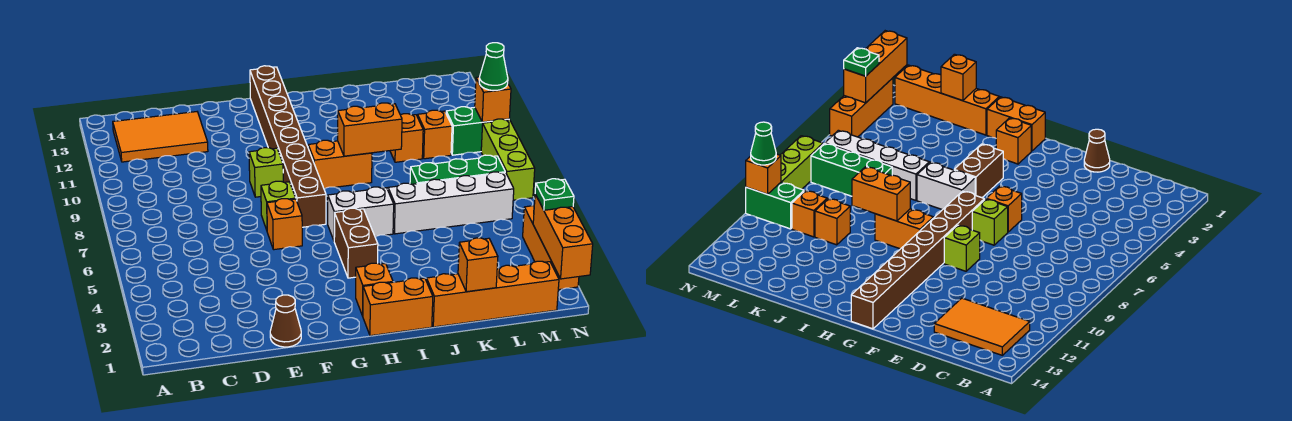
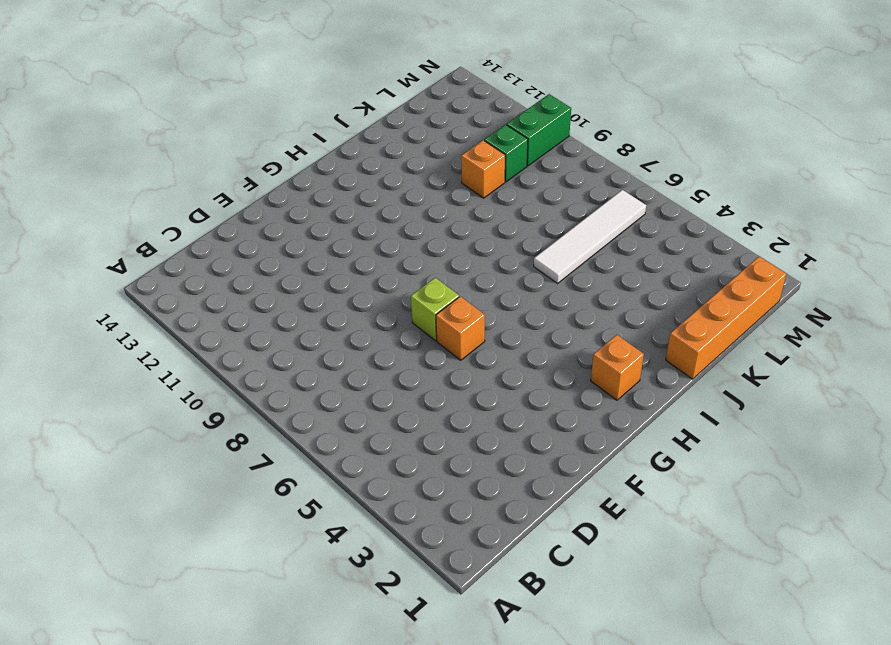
white 1x4 tile [534,190,646,283] -> white 1x4 brick [388,172,514,234]
green 1x1 brick [484,125,528,182] -> orange 1x1 brick [418,110,452,159]
none -> orange 2x3 tile [113,112,208,162]
none -> brown 1x1 cone [270,295,301,347]
none -> lime 1x1 brick [249,148,283,197]

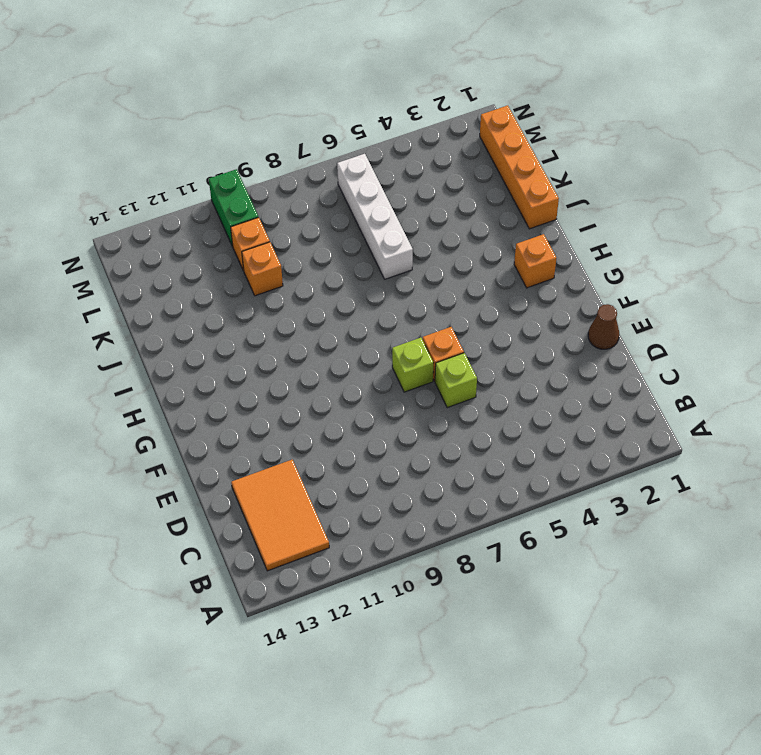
lime 1x1 brick [435,353,477,408] -> lime 1x1 brick moved to [249,148,283,197]
none -> brown 1x8 brick [250,66,326,227]
none -> orange 1x2 brick [363,278,433,336]
none -> brown 1x2 brick [334,208,378,278]

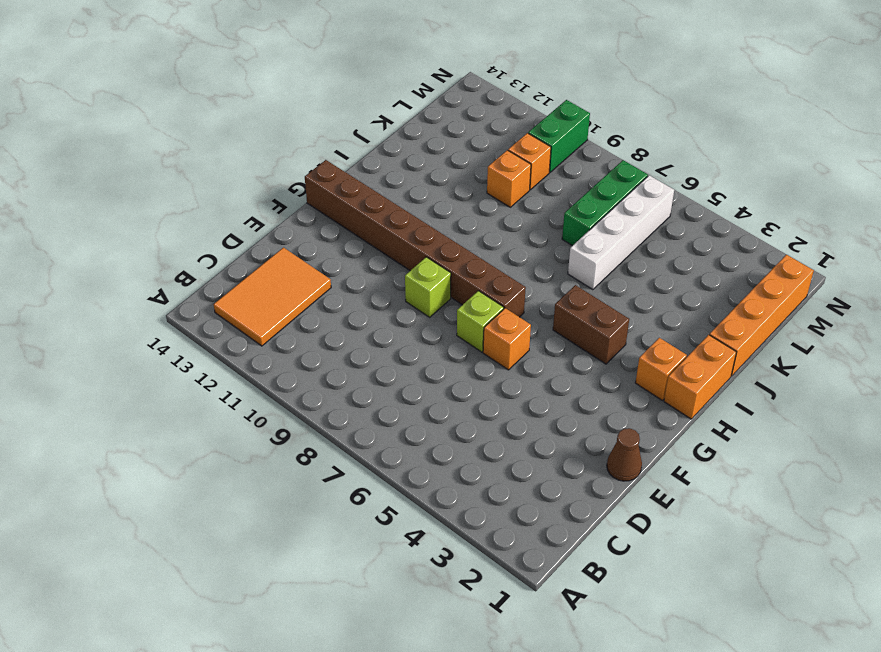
none -> white 1x2 brick [328,187,394,240]
none -> orange 1x2 brick [308,140,372,189]
none -> orange 1x3 brick [523,206,579,290]

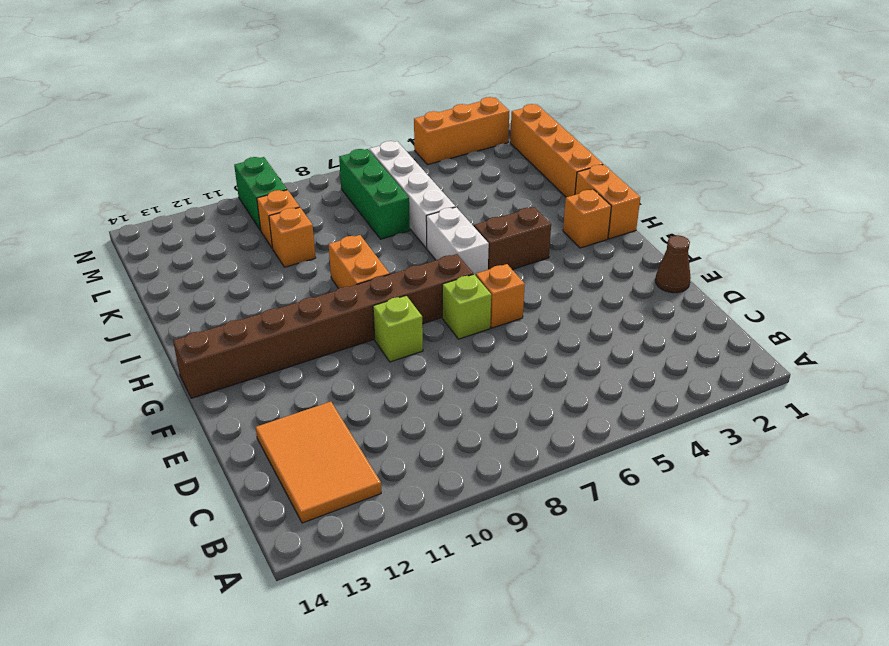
none -> lime 1x3 brick [481,119,535,200]
none -> orange 1x2 brick [338,103,402,156]
none -> orange 1x1 brick [458,238,498,292]

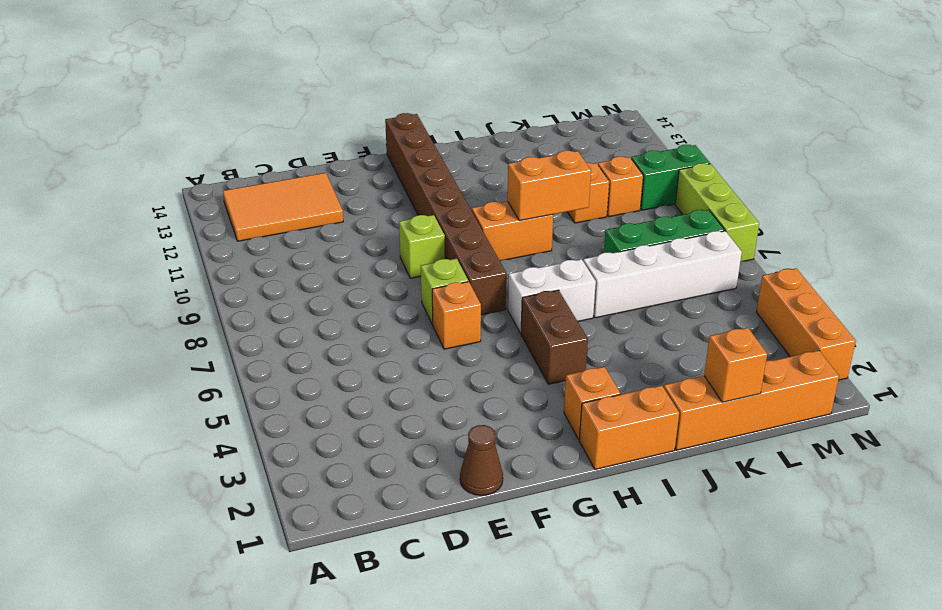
none -> orange 1x3 brick [533,194,593,279]
none -> orange 1x1 brick [475,77,511,122]
none -> green 1x1 plate [535,179,574,210]

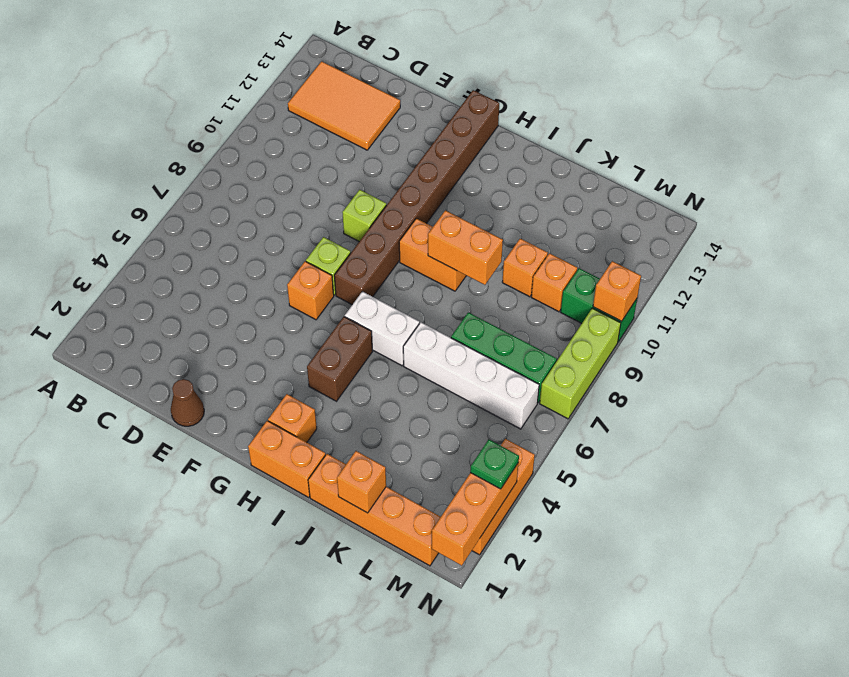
none -> green 1x1 cone [479,43,508,91]

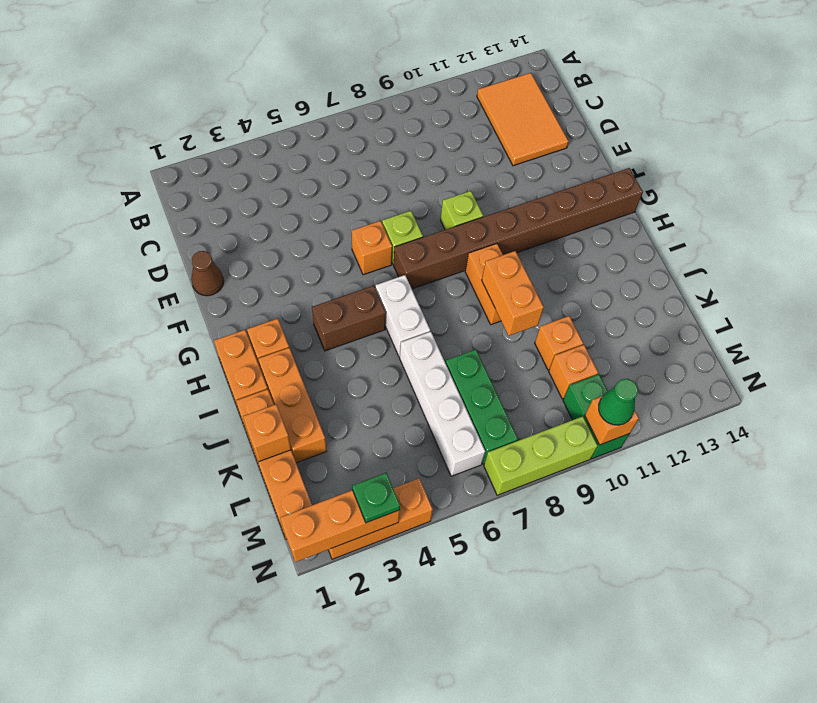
orange 1x3 brick [258,348,327,463] -> none

